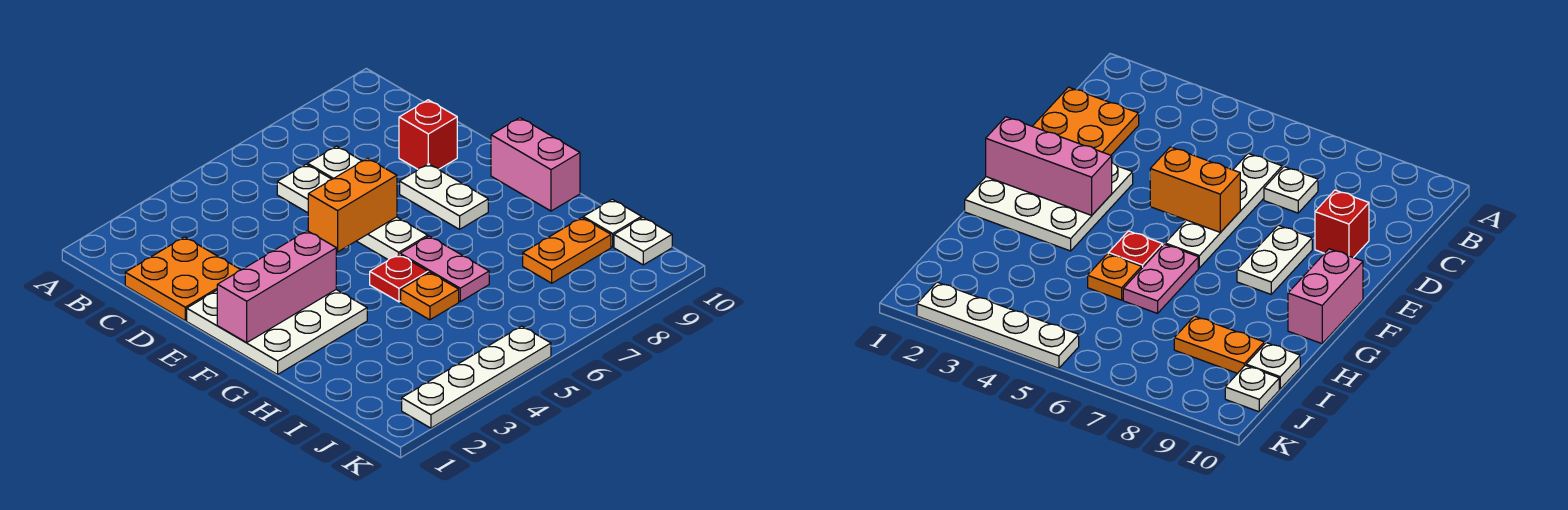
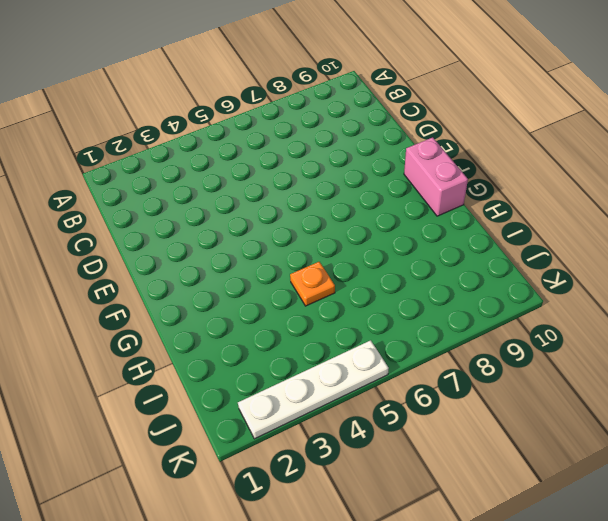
none -> orange 2x2 plate [125,237,241,320]
none -> white 1x4 plate [277,164,428,260]
none -> white 1x1 plate [308,146,362,179]

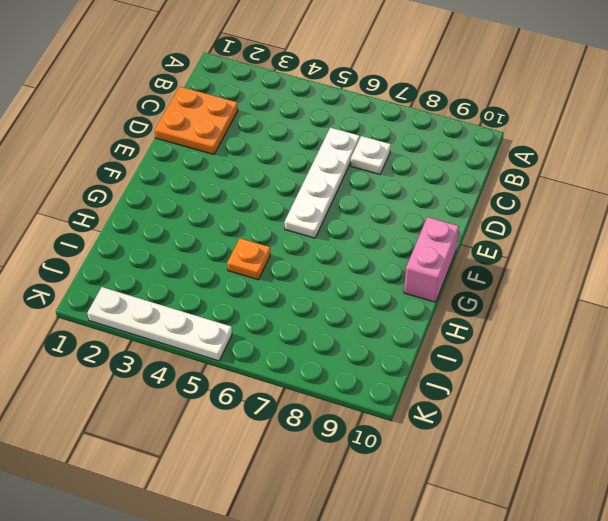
none -> red 1x1 brick [399,100,457,169]
none -> white 3x3 plate [187,290,367,375]
none -> white 1x2 plate [400,164,488,229]

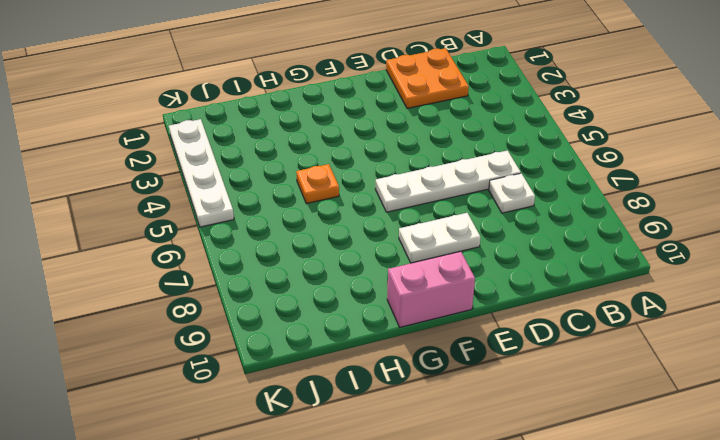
none -> red 1x1 brick [399,100,457,169]
none -> white 3x3 plate [187,290,367,375]
none -> red 1x1 plate [370,254,428,302]

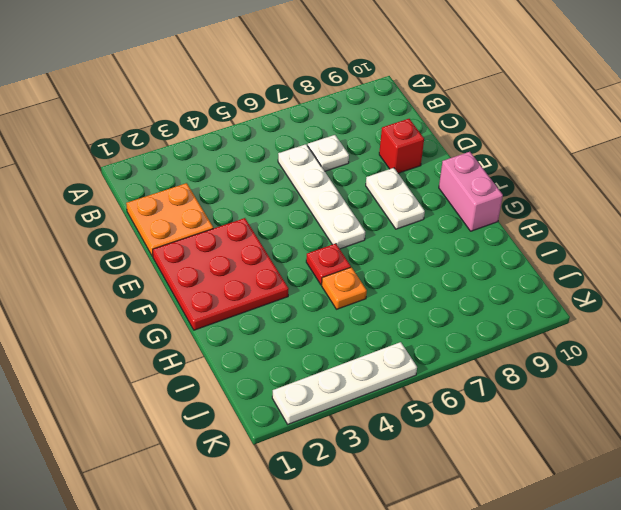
red 3x3 plate [153,218,289,330] -> white 3x3 plate [187,290,367,375]
none -> pink 1x2 plate [400,236,489,302]
none -> orange 1x2 plate [523,218,611,283]
none -> white 1x1 plate [583,199,642,247]

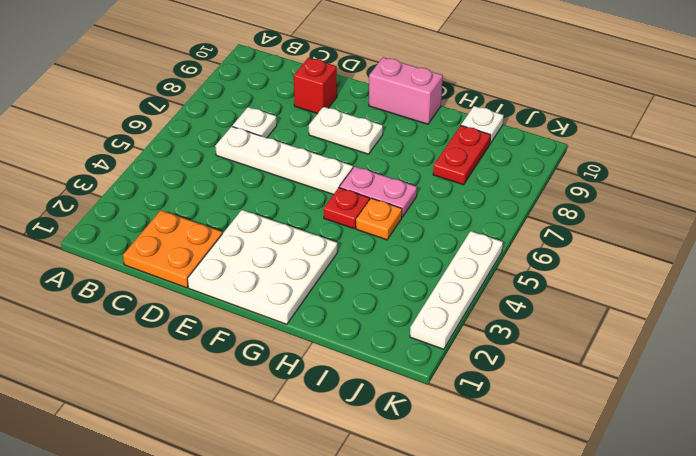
red 1x2 plate [433,126,491,185] -> orange 1x2 plate [523,218,611,283]
none -> white 1x1 plate [614,217,672,265]
none -> orange 1x2 brick [308,158,397,252]
none -> pink 1x3 brick [217,231,336,342]

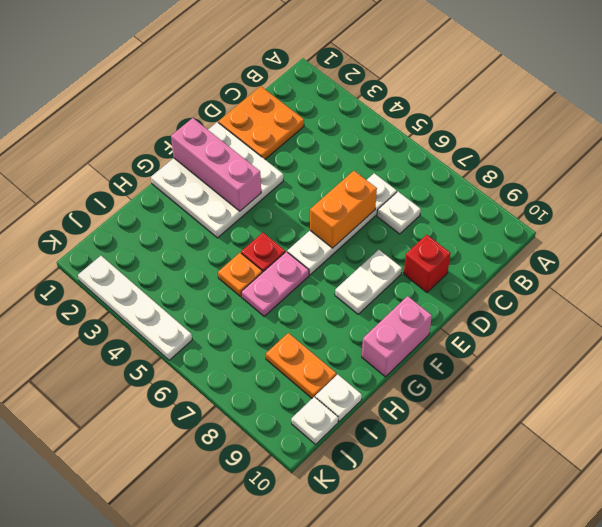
orange 1x2 brick [310,171,377,248] -> orange 1x2 brick turned to [308,158,397,252]

